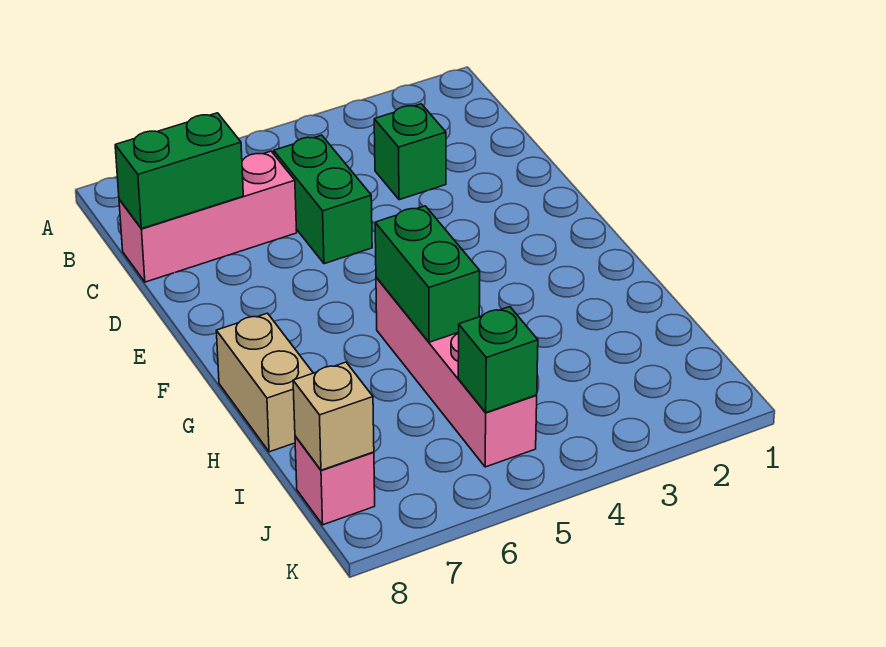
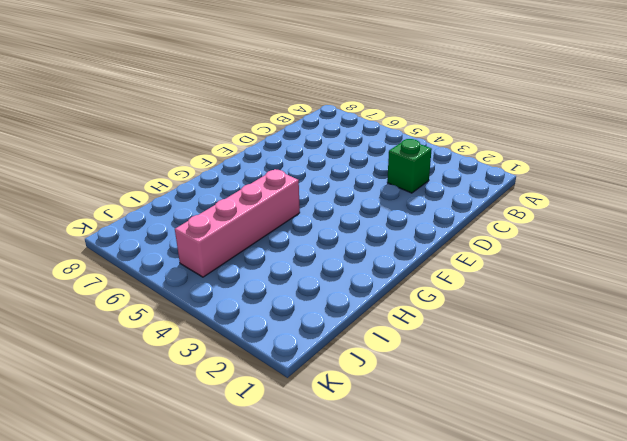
none -> green 1x2 brick [274,135,372,264]
none -> pink 1x3 brick [119,151,297,282]

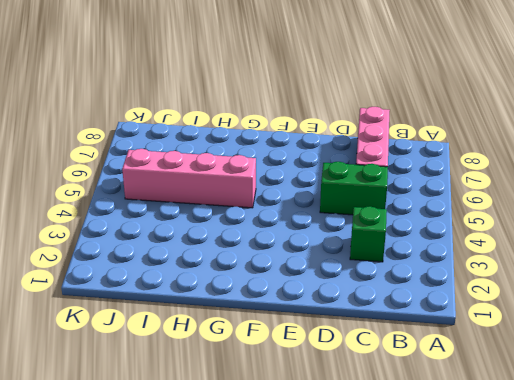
none -> tan 1x2 brick [216,313,313,452]
none -> pink 1x1 brick [295,436,375,525]

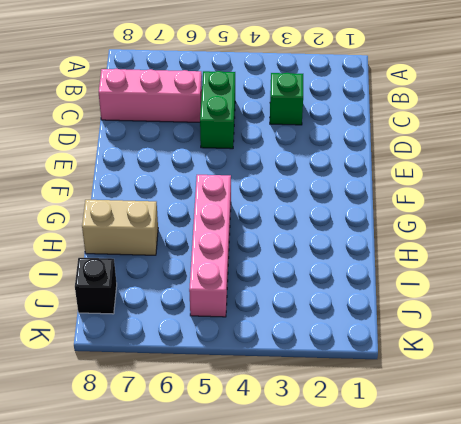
tan 1x2 brick [82,200,158,255] -> tan 1x2 brick turned to [216,313,313,452]
black 1x1 brick [75,258,117,314] -> pink 1x1 brick [295,436,375,525]
none -> green 1x2 brick [115,113,243,229]
none -> green 1x2 brick [375,206,480,342]

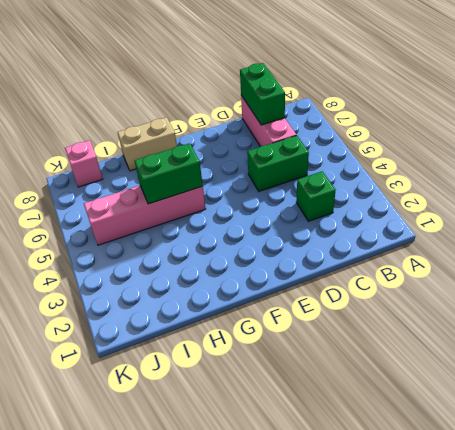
none -> green 1x1 brick [458,307,538,413]
none -> tan 1x1 brick [293,362,374,470]

